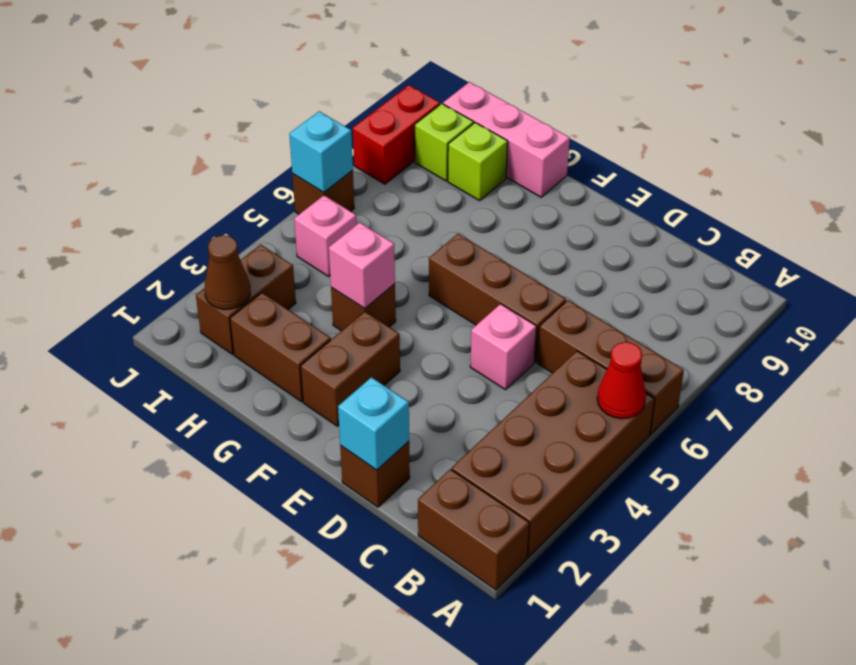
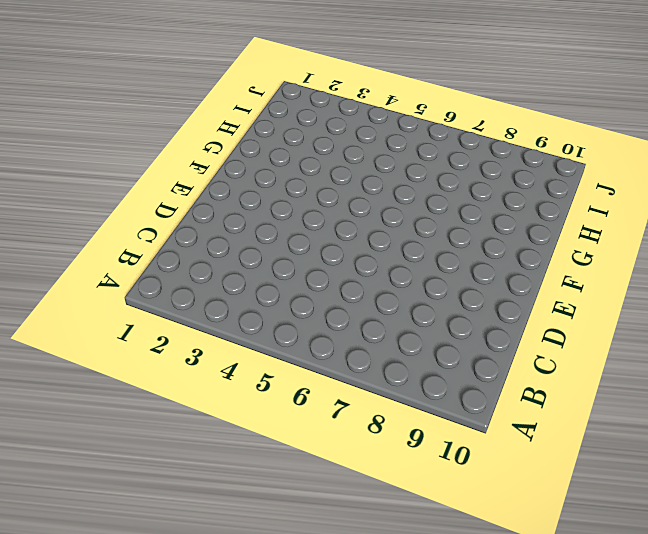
none -> brown 1x2 brick [418,469,529,590]
none -> brown 2x4 brick [452,351,655,557]
none -> brown 1x3 brick [537,300,684,434]

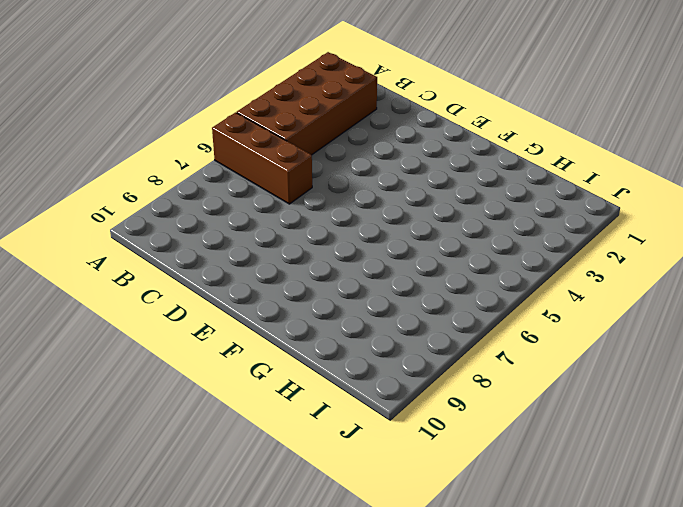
none -> brown 1x2 brick [418,469,529,590]
none -> brown 1x1 brick [340,441,410,507]
none -> pink 1x1 brick [470,304,536,390]

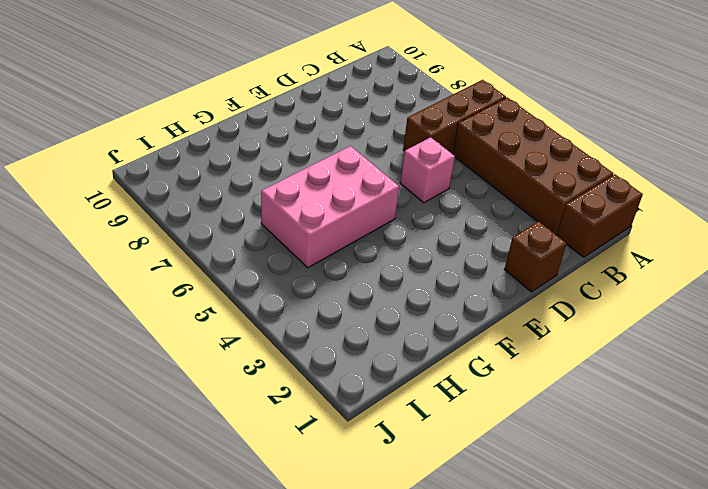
pink 2x3 brick [261,146,399,268] -> brown 1x3 brick [429,234,566,362]
none -> brown 1x2 brick [301,312,400,426]
none -> brown 1x2 brick [230,293,331,402]
none -> brown 1x1 brick [331,284,396,331]

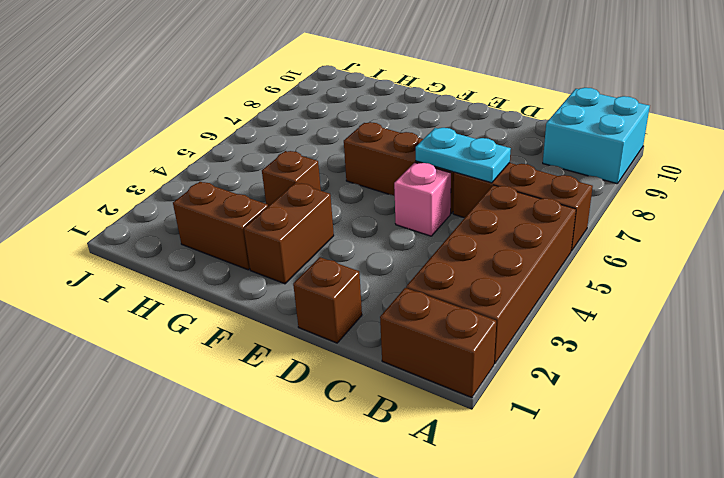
cyan 2x2 brick [543,88,650,184] -> none
cyan 1x2 plate [416,128,511,183] -> none
none -> pink 1x3 brick [443,82,570,197]
none -> lime 1x1 brick [448,123,508,201]
none -> brown 1x2 brick [196,245,296,354]

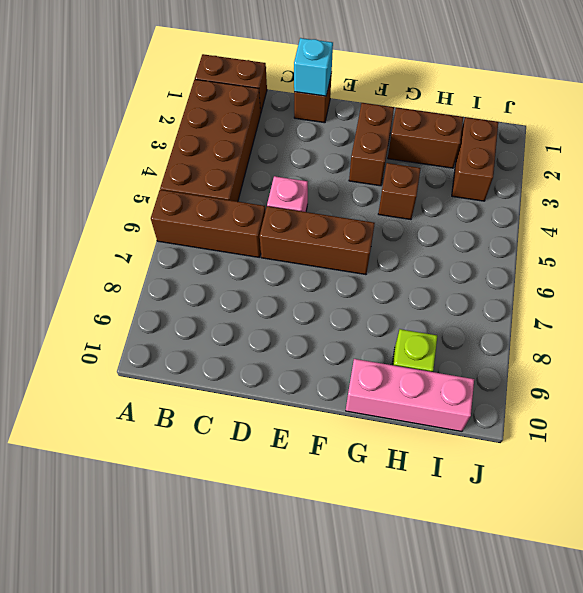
none -> pink 1x1 brick [294,195,357,276]
none -> lime 1x1 brick [415,104,474,181]
none -> brown 1x1 brick [292,170,354,214]

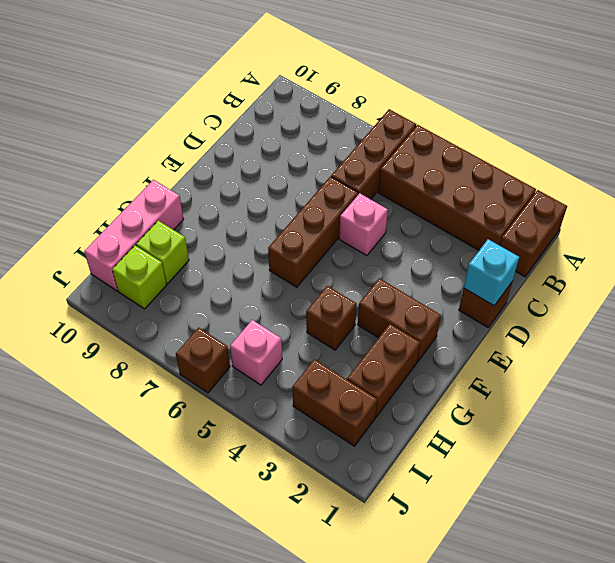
none -> red 1x2 brick [353,85,440,184]
none -> red 1x1 cone [597,342,646,419]
none -> pink 1x1 brick [329,223,395,309]

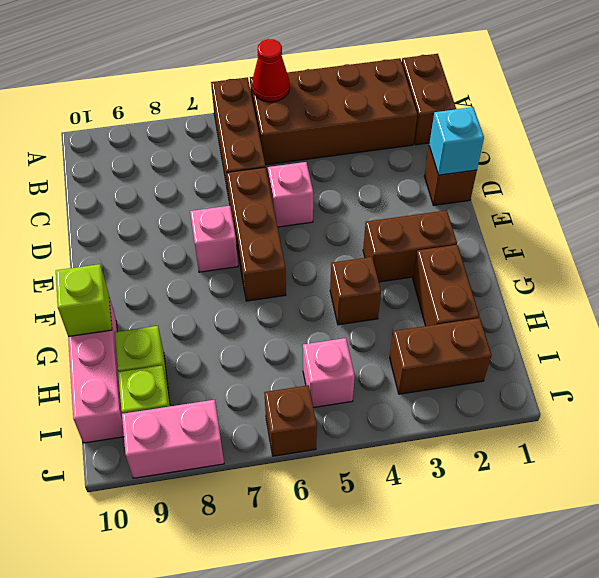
pink 1x1 brick [190,206,238,272] -> pink 1x1 brick moved to [329,223,395,309]
lime 1x1 brick [56,264,112,337] -> none
pink 1x2 brick [122,400,224,478] -> red 1x2 brick [353,85,440,184]
none -> brown 1x1 cone [205,235,250,309]
none -> cyan 1x1 brick [289,111,353,192]

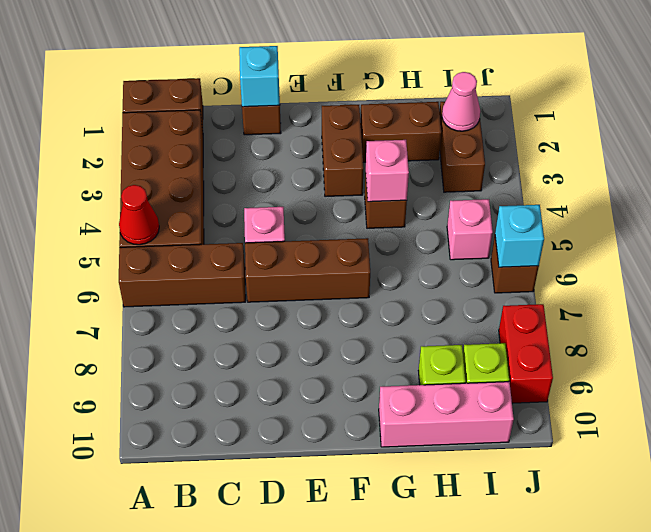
pink 1x1 cone [442,72,480,131] -> brown 1x1 cone [205,235,250,309]

